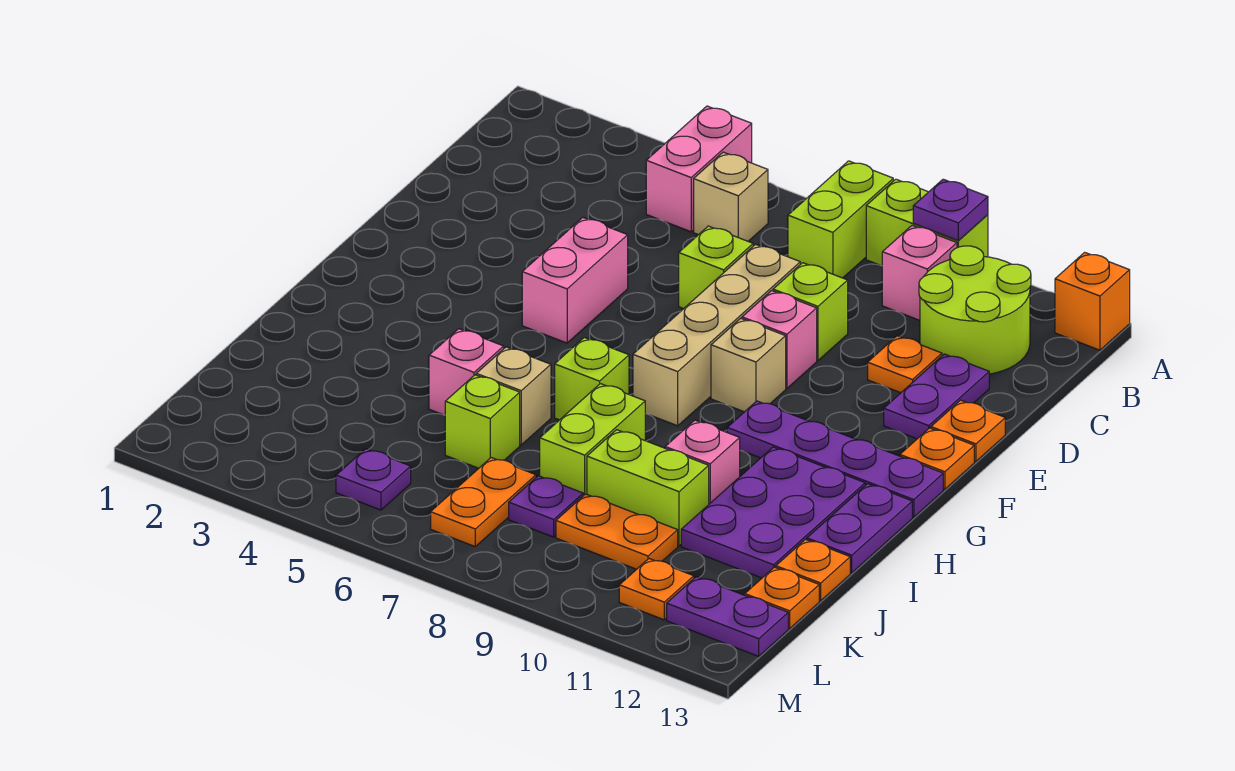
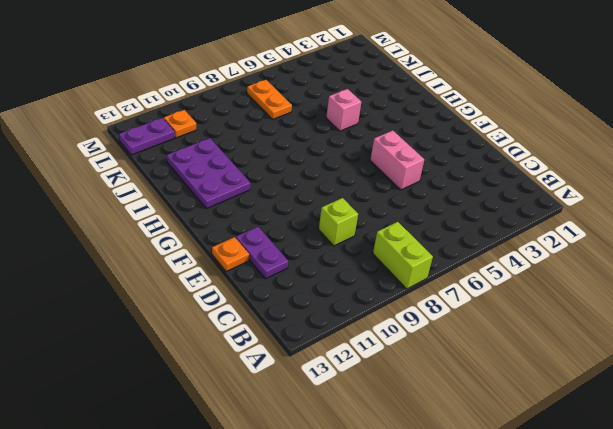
none -> pink 1x2 brick [646,106,752,232]
none -> lime 1x2 brick [866,179,988,266]
none -> orange 1x1 brick [1055,252,1130,350]
none -> tan 1x1 brick [694,152,768,241]

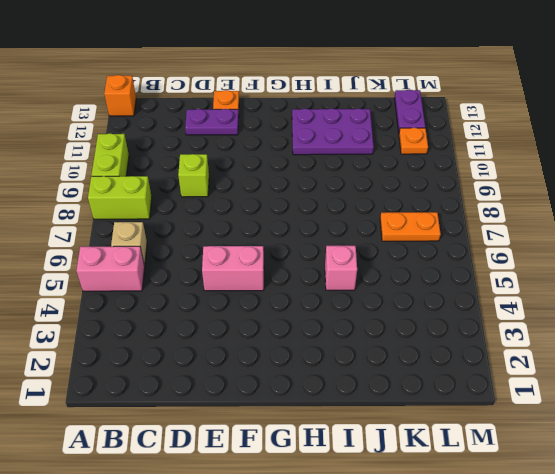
none -> pink 1x1 brick [882,225,957,320]
none -> lime 2x2 round brick [919,246,1031,374]
none -> lime 1x1 brick [679,226,753,309]
none -> tan 1x4 brick [633,244,800,426]

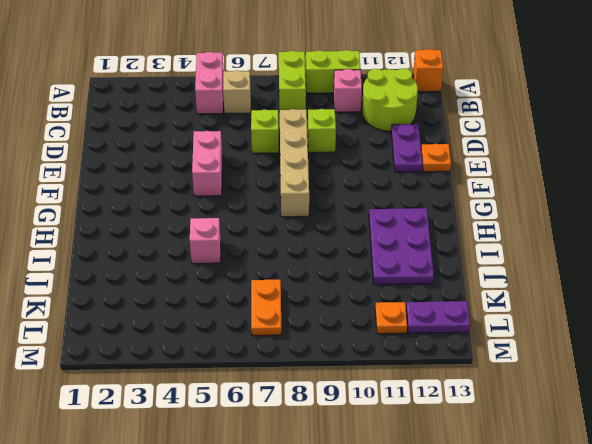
none -> orange 1x1 plate [868,336,942,393]
none -> pink 1x1 brick [742,291,817,388]
none -> tan 1x1 brick [711,318,786,412]
none -> orange 1x1 plate [900,428,974,489]

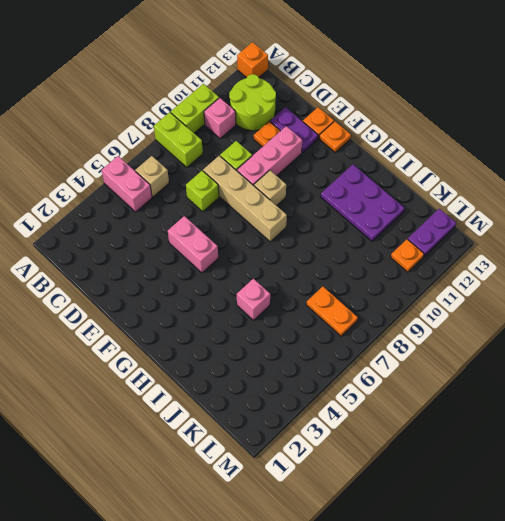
pink 1x3 brick [237,126,302,185] -> pink 1x1 brick [742,291,817,388]
none -> purple 1x4 plate [727,401,943,517]
none -> lime 1x1 brick [555,338,629,420]
none -> purple 1x2 plate [807,484,912,573]
none -> tan 1x1 brick [476,347,551,445]

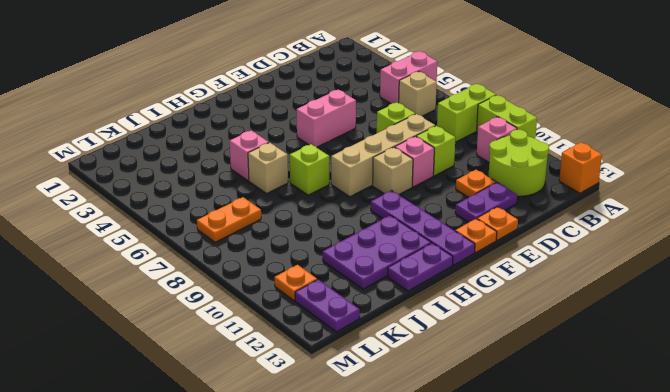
none -> lime 1x2 brick [540,384,645,496]
none -> pink 1x1 brick [665,420,740,504]
none -> lime 1x1 brick [445,375,520,468]
none -> lime 1x2 brick [587,430,709,546]

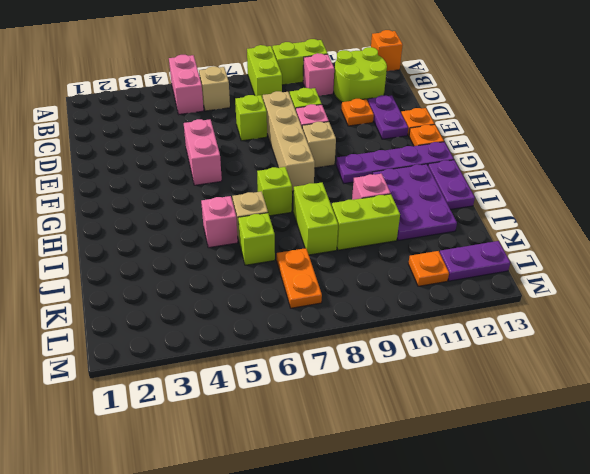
none -> orange 1x1 plate [776,539,850,601]
none -> purple 1x1 plate [509,476,583,537]
none -> orange 1x2 plate [556,494,678,569]
none -> orange 1x1 plate [745,567,819,628]

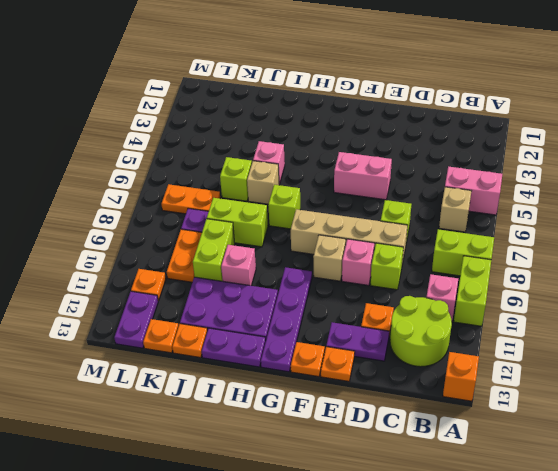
none -> purple 1x1 plate [336,449,411,510]
none -> purple 1x1 plate [913,179,988,240]

